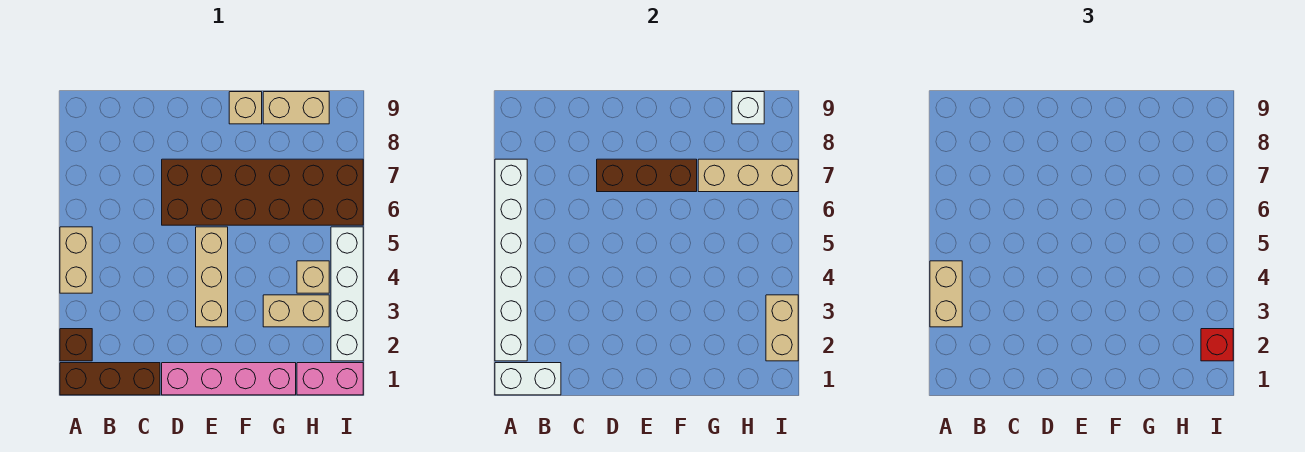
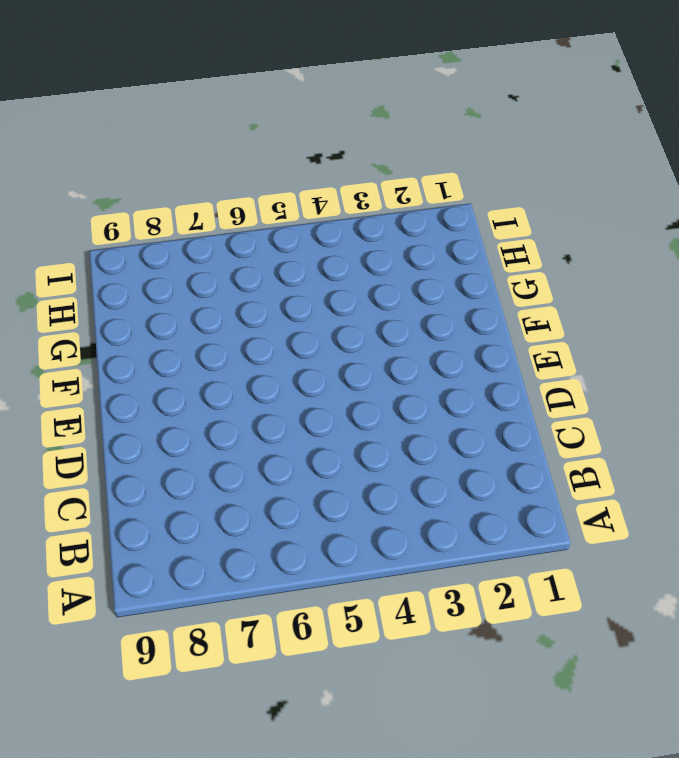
none -> brown 1x3 brick [60,363,160,395]
none -> brown 1x1 brick [60,329,92,361]
none -> tan 1x2 brick [60,227,92,293]

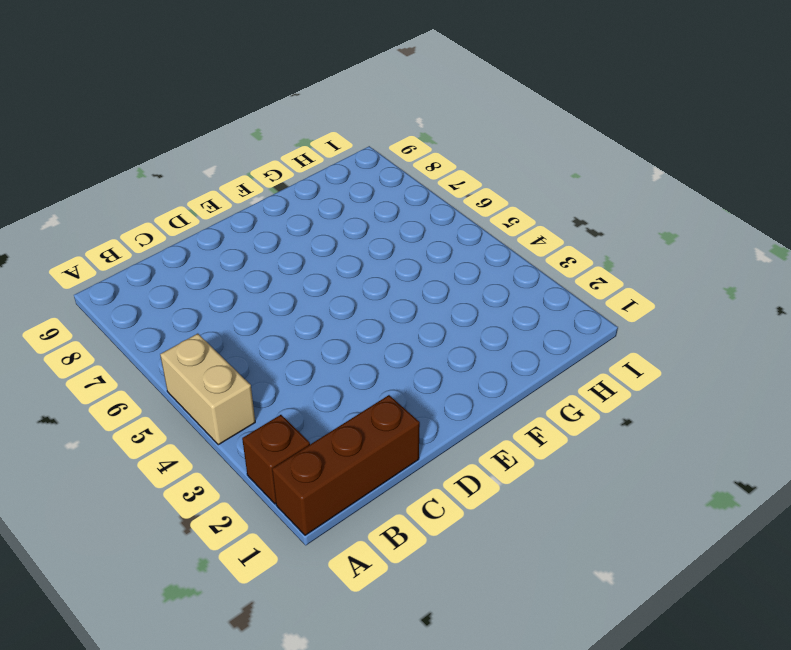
none -> pink 1x4 brick [162,363,296,395]
none -> brown 2x6 brick [162,159,363,225]
none -> tan 1x3 brick [196,227,228,327]

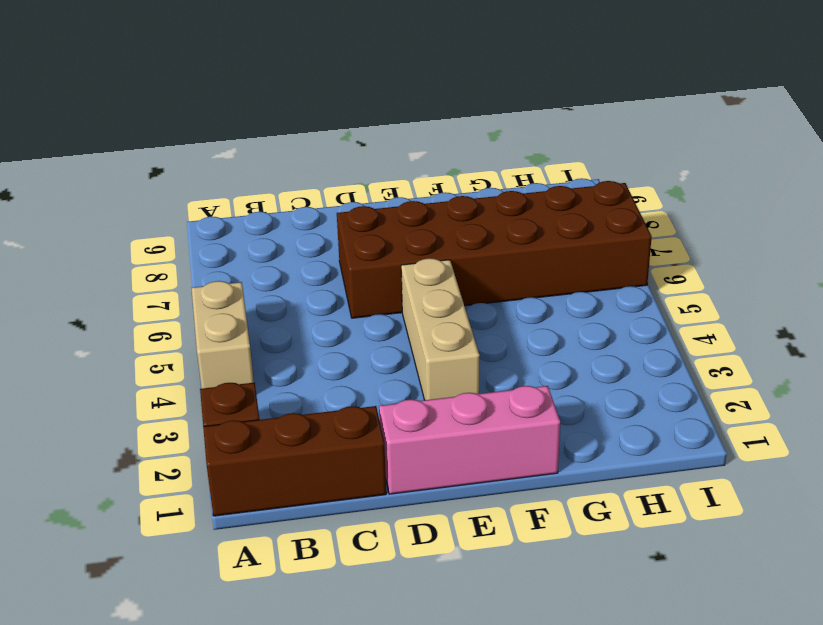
pink 1x3 brick [379,386,560,494] -> pink 1x4 brick [162,363,296,395]
none -> tan 1x1 brick [229,92,262,124]
none -> tan 1x2 brick [263,295,329,327]
none -> tan 1x2 brick [263,92,329,124]

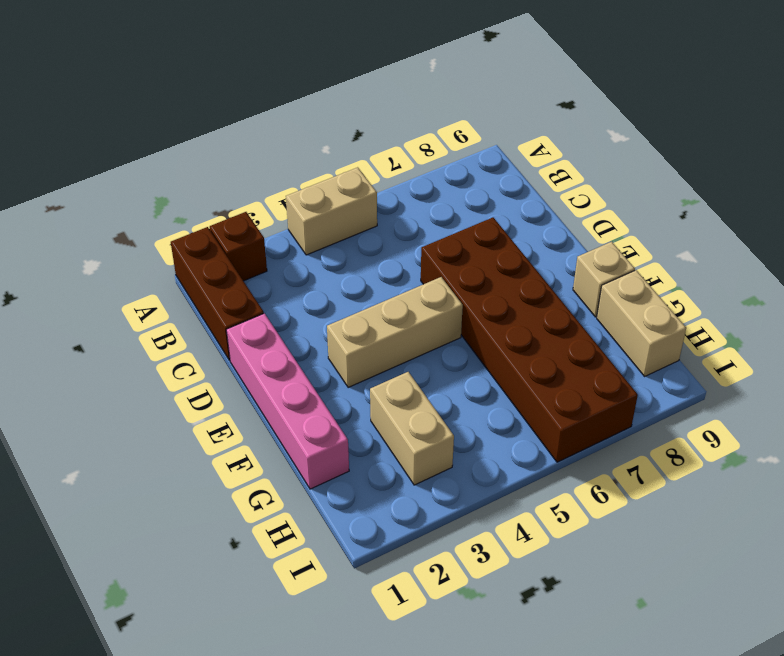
none -> pink 1x2 brick [297,363,363,395]
none -> tan 1x1 brick [297,261,329,293]
none -> white 1x4 brick [331,227,363,361]

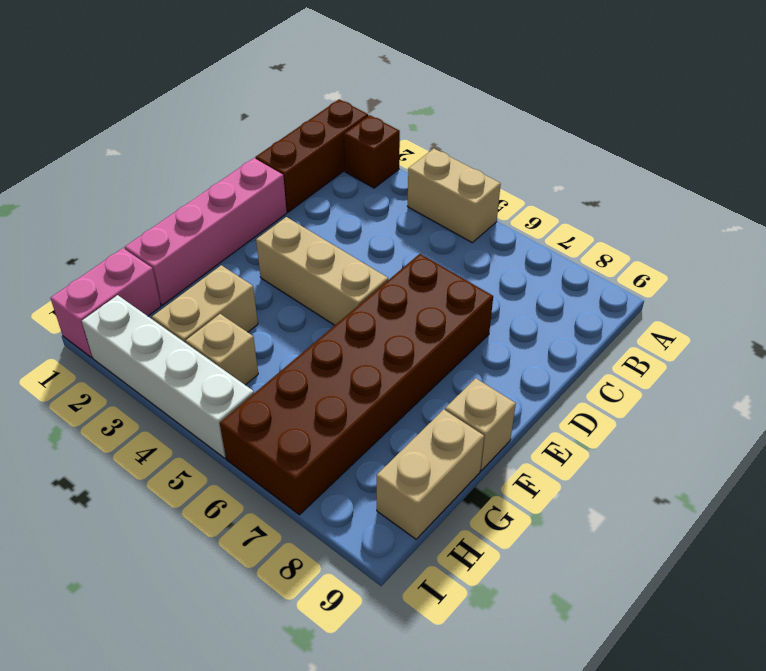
none -> white 1x2 brick [495,363,561,395]
none -> white 1x6 brick [495,159,527,361]
none -> brown 1x3 brick [597,159,697,192]

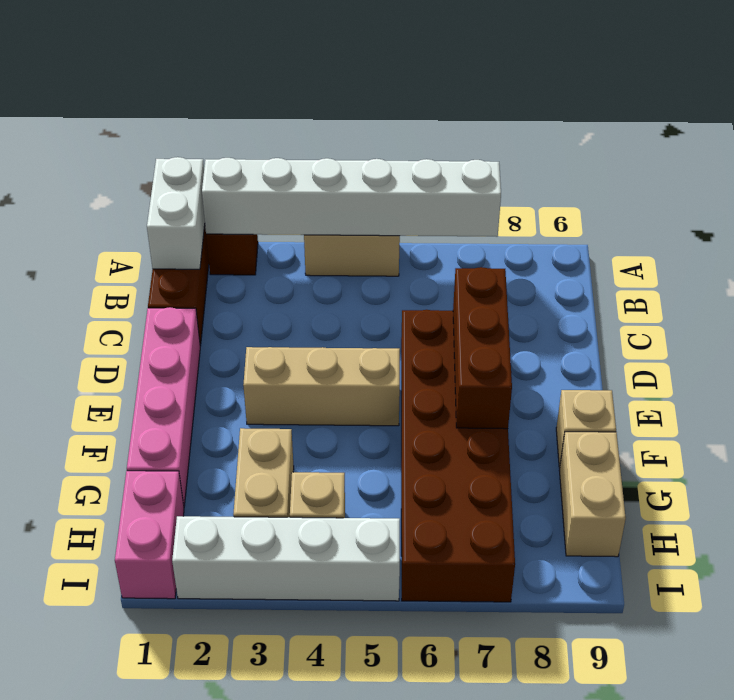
none -> tan 1x3 brick [698,159,798,192]
none -> white 1x1 brick [732,92,764,124]
none -> tan 1x2 brick [766,295,798,361]

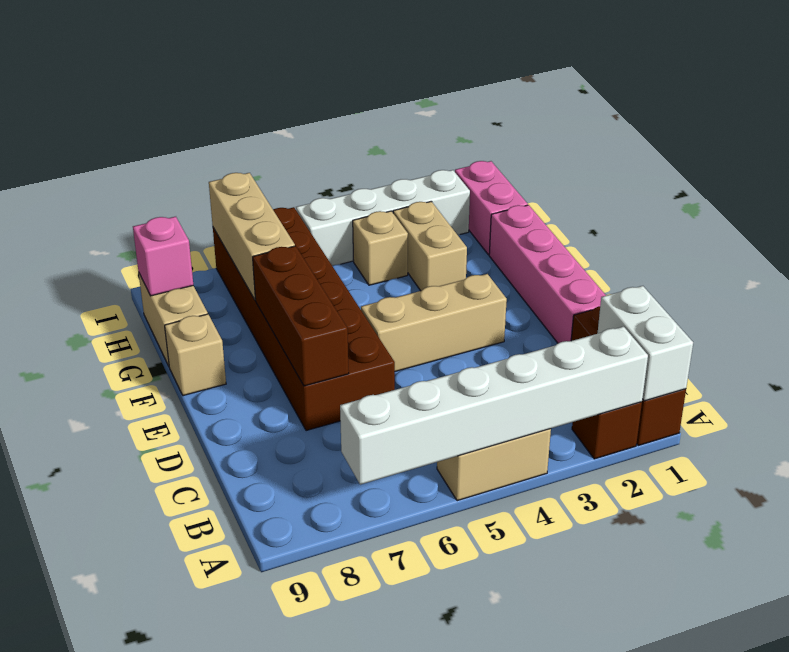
pink 1x1 brick [133,217,193,296] -> white 1x1 brick [732,92,764,124]
none -> tan 1x2 brick [766,295,798,361]
none -> tan 1x2 brick [930,261,962,327]
none -> red 1x1 brick [1201,329,1233,361]

